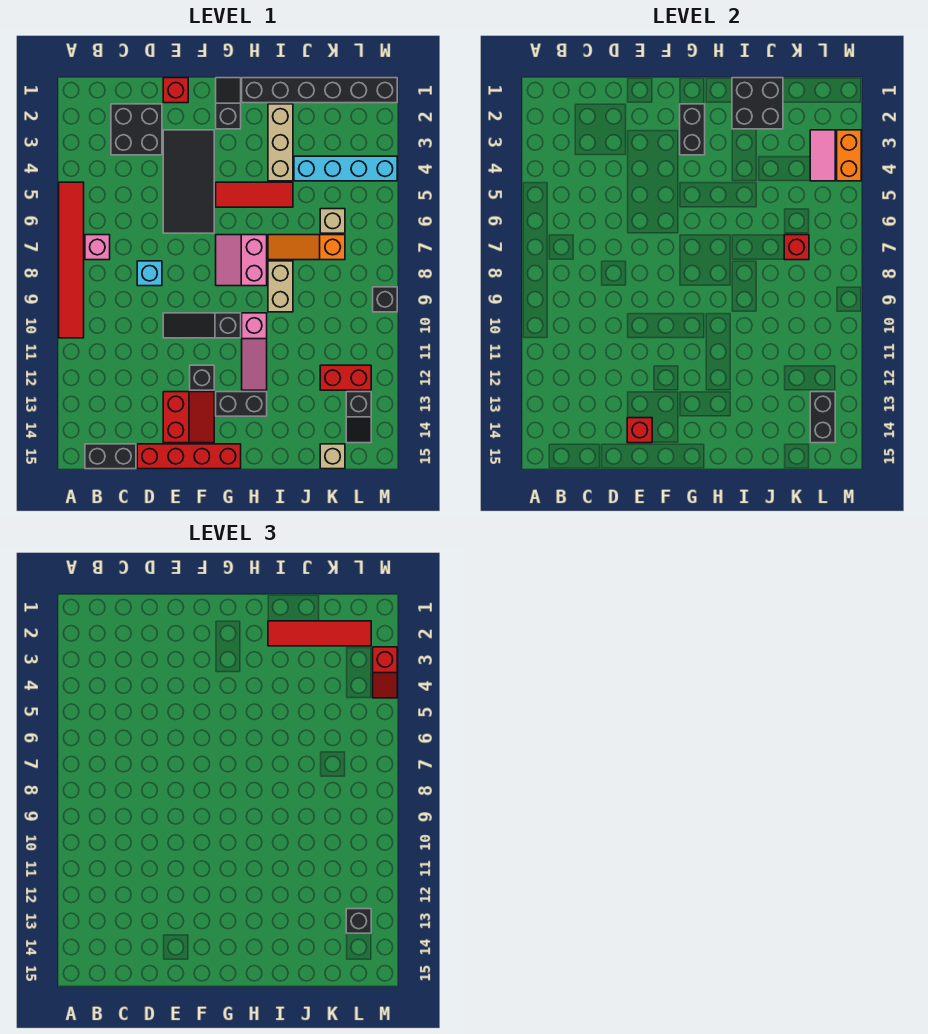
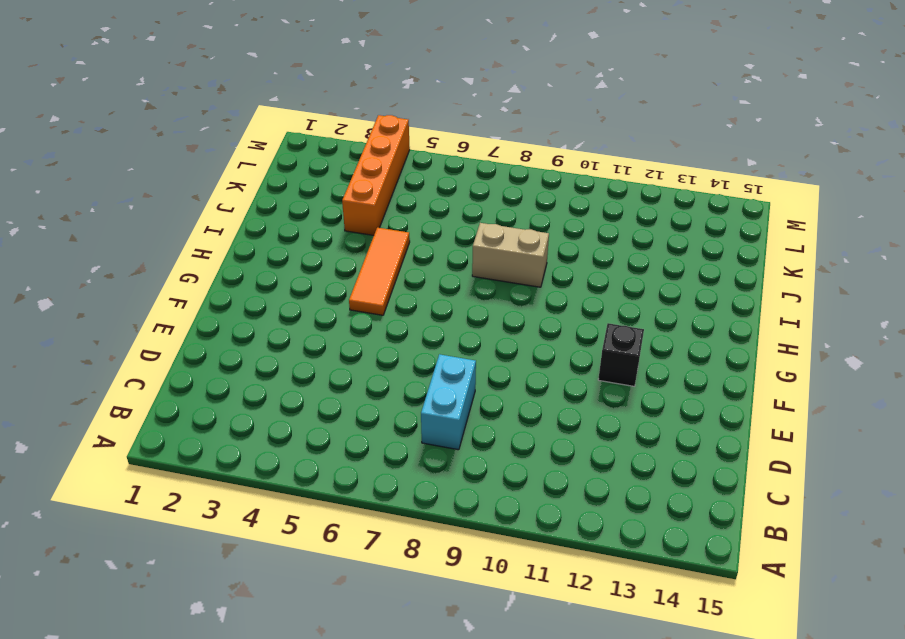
cyan 1x2 brick [421,354,476,450] -> cyan 1x1 brick [137,261,162,286]
orange 1x3 tile [349,228,410,315] -> red 1x3 tile [216,182,293,207]
orange 1x4 brick [342,115,410,235] -> cyan 1x4 brick [294,156,397,181]
none -> red 1x6 tile [59,182,84,338]
none -> pink 1x1 brick [85,235,110,260]
none -> black 1x2 brick [85,444,136,469]
none -> black 2x2 brick [111,104,162,155]

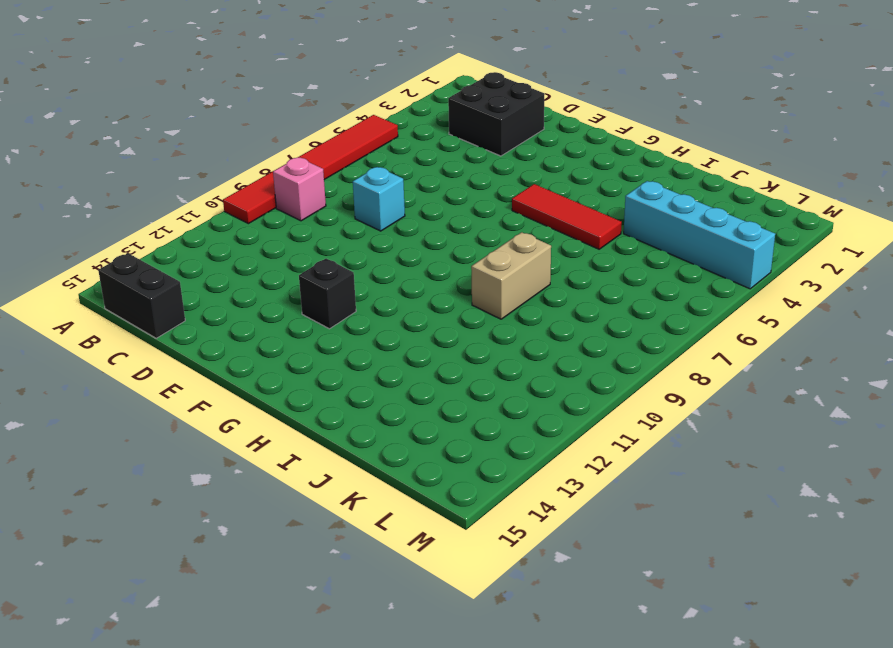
pink 1x1 brick [273,158,326,221] -> pink 1x1 brick moved to [85,235,110,260]
none -> red 1x4 brick [137,444,241,469]
none -> red 1x1 brick [163,78,188,103]
none -> black 2x4 tile [163,130,214,233]
none -> black 1x3 slope [163,313,241,338]

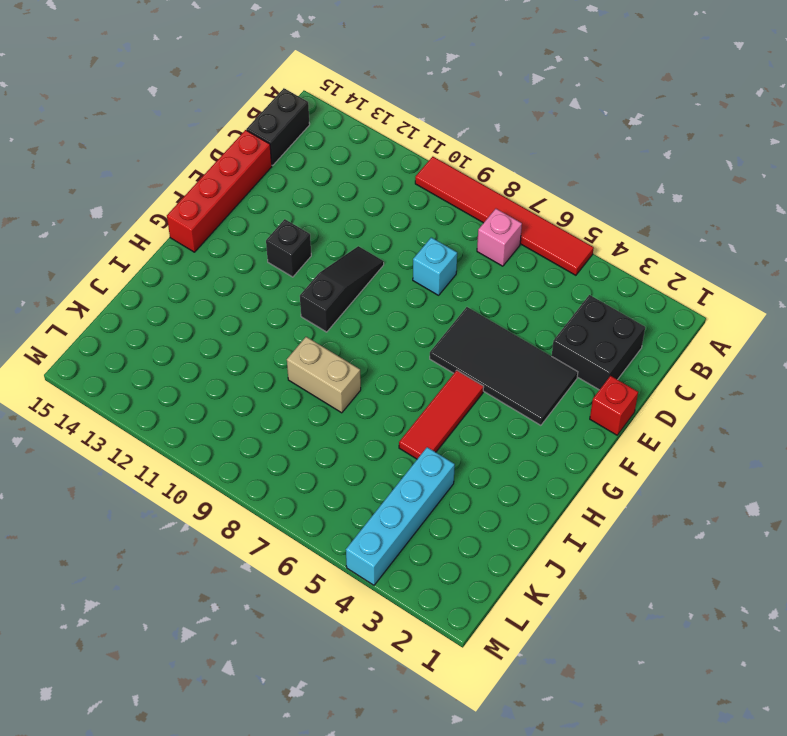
none -> red 2x2 slope [163,392,214,443]
none -> black 1x2 slope [216,78,241,129]
none -> pink 2x2 slope [216,235,267,286]
none -> black 1x2 brick [216,392,267,416]

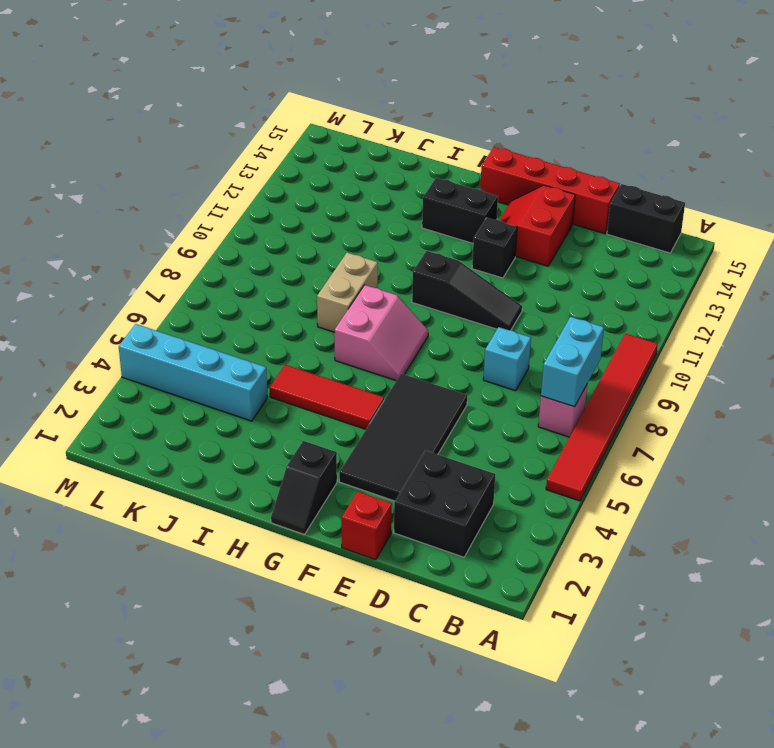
cyan 1x2 brick [541,317,604,407] -> none
none -> black 1x6 brick [242,78,397,103]
none -> pink 1x3 slope [242,313,267,390]
none -> tan 1x3 brick [268,104,293,181]
none -> orange 1x3 slope [268,235,345,260]

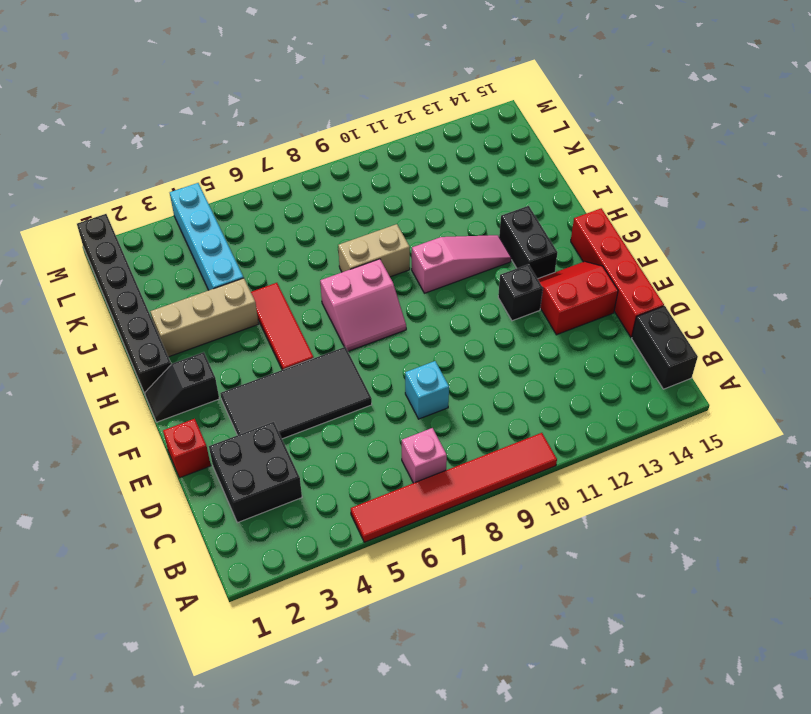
none -> black 1x3 slope [163,313,241,338]
none -> orange 1x3 slope [268,235,345,260]
none -> tan 1x1 brick [320,209,345,233]
none -> red 1x2 brick [320,365,371,390]

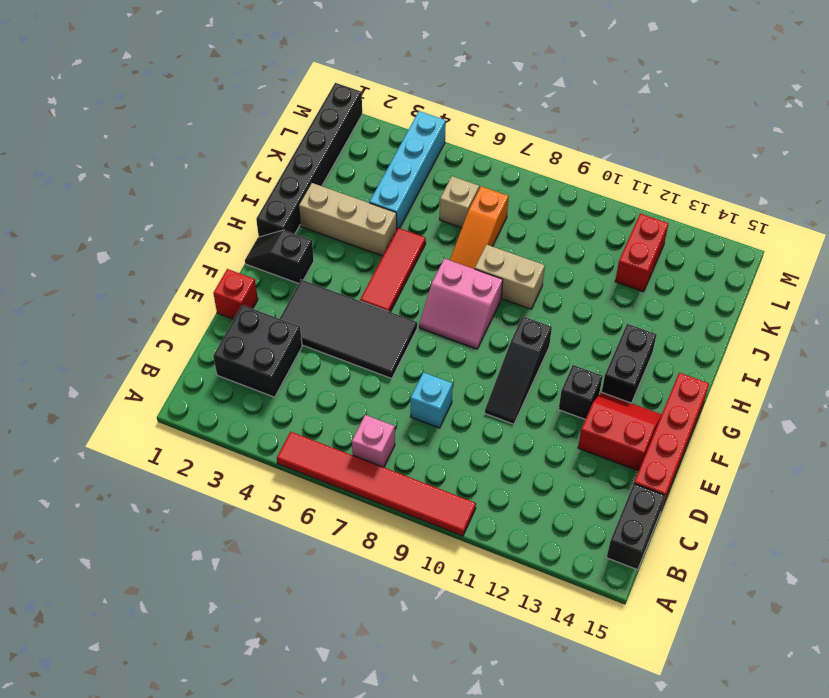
none -> pink 1x3 slope [242,313,267,390]
none -> tan 1x1 brick [320,444,345,469]
none -> black 1x2 slope [346,392,371,443]
none -> black 1x1 brick [373,287,397,312]

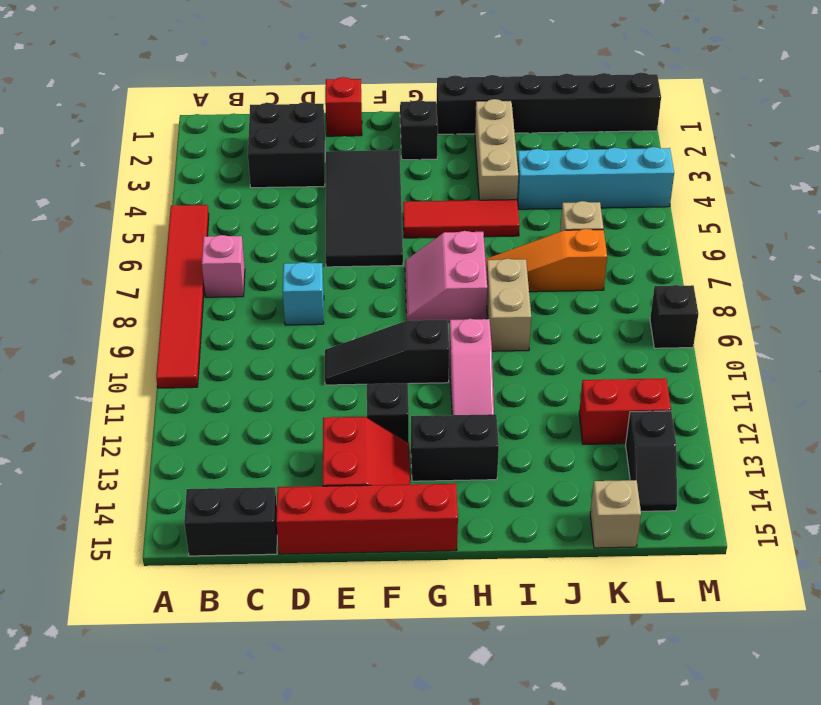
none -> red 1x1 brick [627,418,652,443]
none -> black 1x2 brick [680,104,705,155]
none -> black 2x2 brick [732,78,783,129]
none -> red 1x1 brick [784,235,809,260]

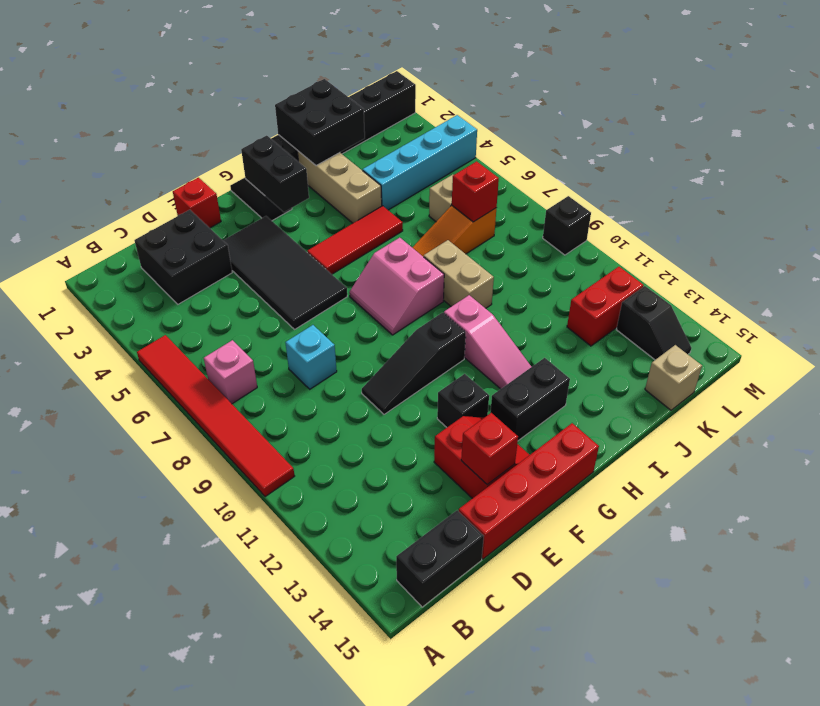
none -> pink 1x2 tile [810,130,835,181]
none -> black 1x2 brick [810,392,835,443]
none -> orange 1x2 brick [837,130,861,181]
none -> red 1x4 tile [268,621,371,646]

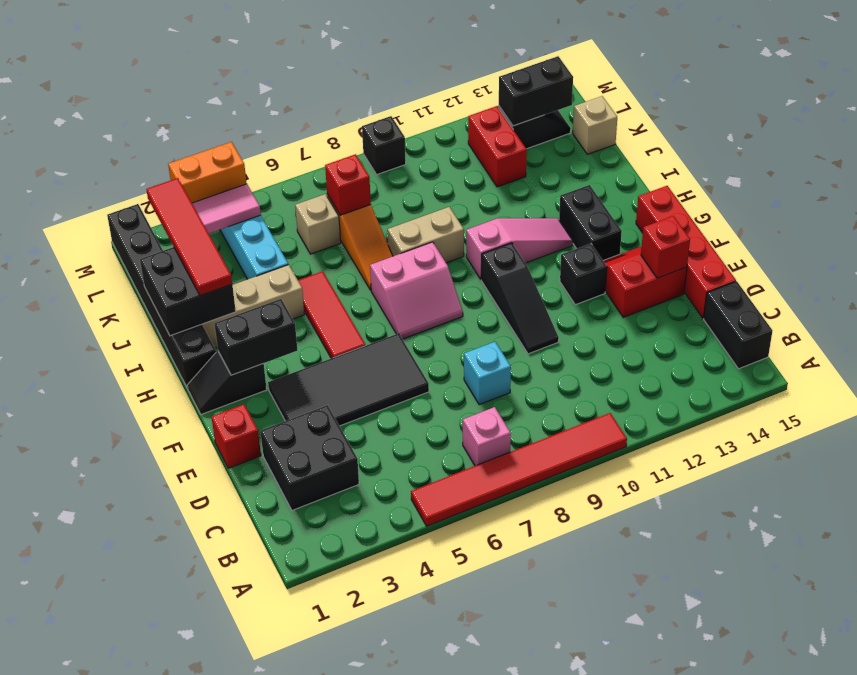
none -> black 1x1 brick [346,909,371,933]
none -> red 1x2 slope [373,647,397,698]

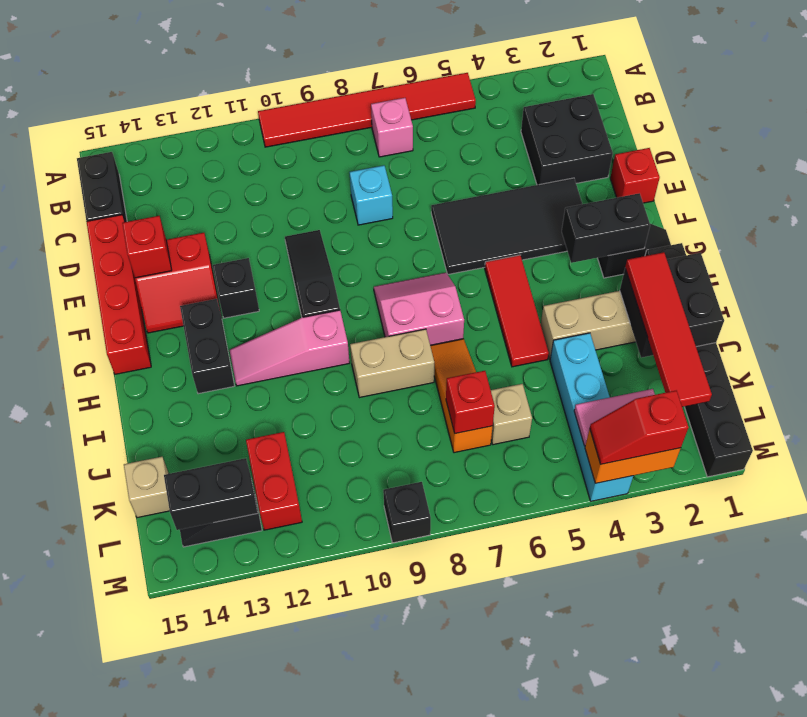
none -> black 1x1 brick [346,909,371,933]

